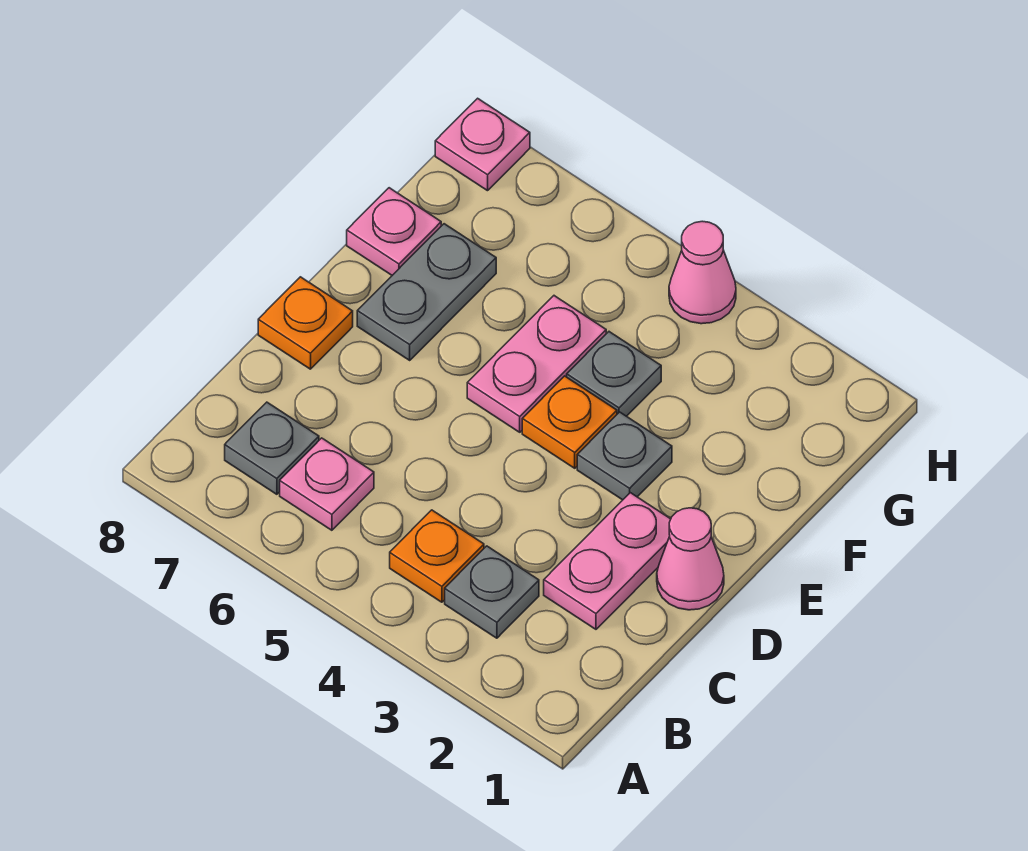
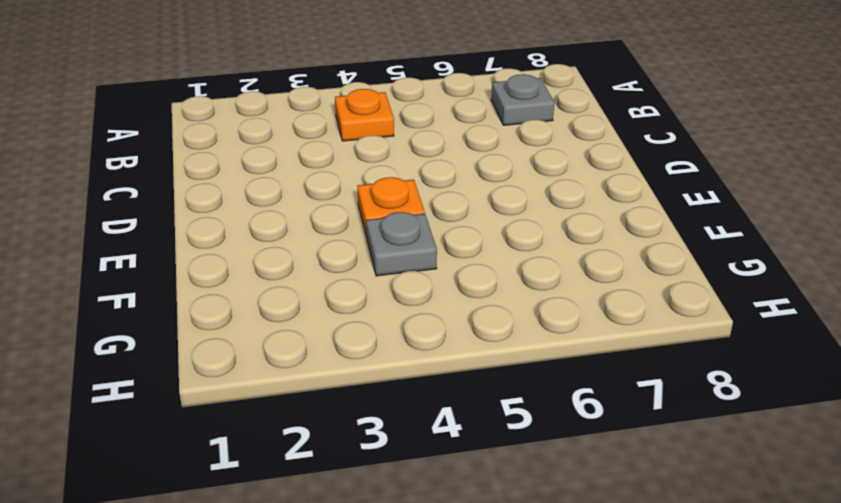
none -> grey 1x1 plate [445,546,539,638]
none -> pink 1x1 plate [280,438,374,530]
none -> pink 1x2 plate [544,493,671,629]

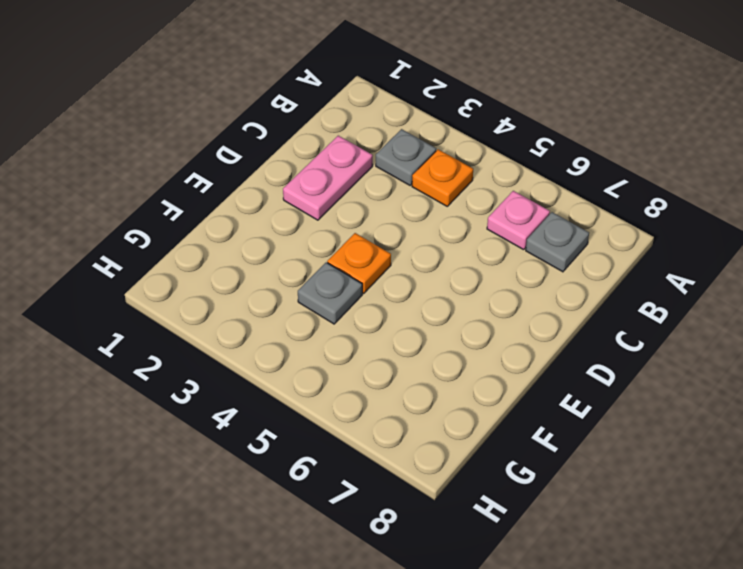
none -> pink 1x1 cone [657,508,724,610]
none -> orange 1x1 plate [258,277,353,369]
none -> grey 1x1 plate [577,412,672,500]

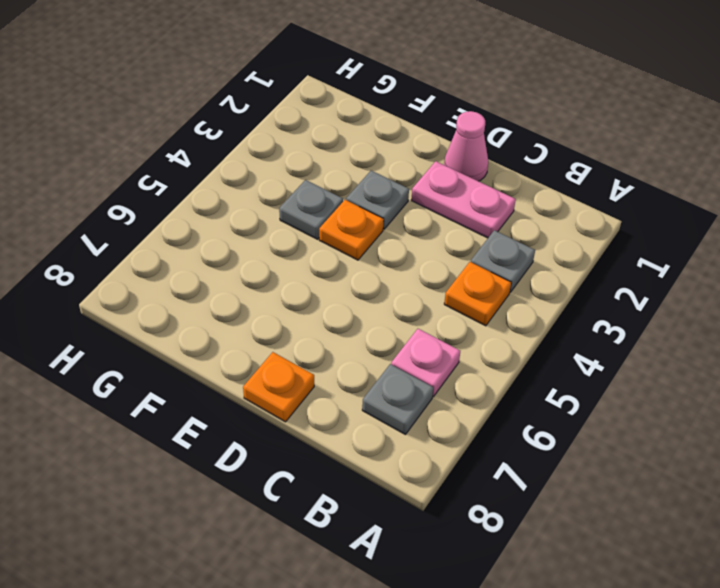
none -> pink 1x2 plate [467,296,606,432]
none -> grey 1x2 plate [357,224,496,360]
none -> pink 1x1 plate [347,188,441,275]

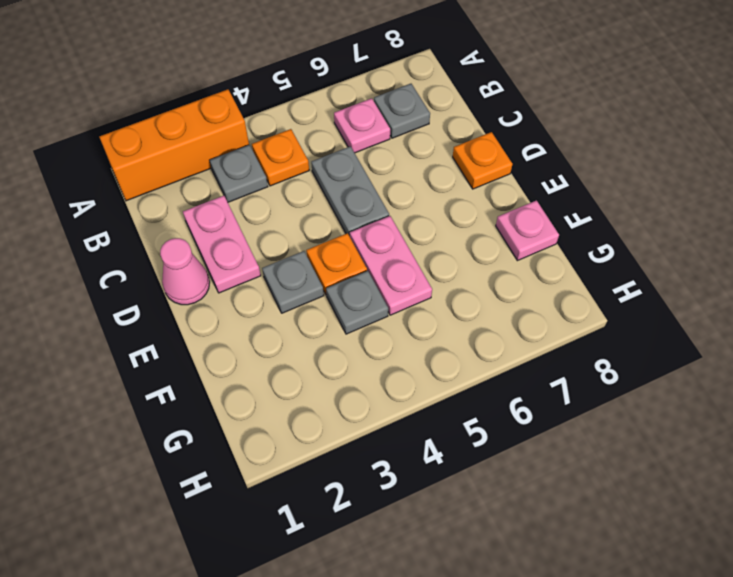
orange 1x3 brick [99,89,249,201] -> none
grey 1x2 plate [311,146,389,236] -> grey 1x2 plate moved to [357,224,496,360]
none -> pink 1x1 cone [669,221,736,324]
none -> pink 1x1 plate [435,98,530,191]

